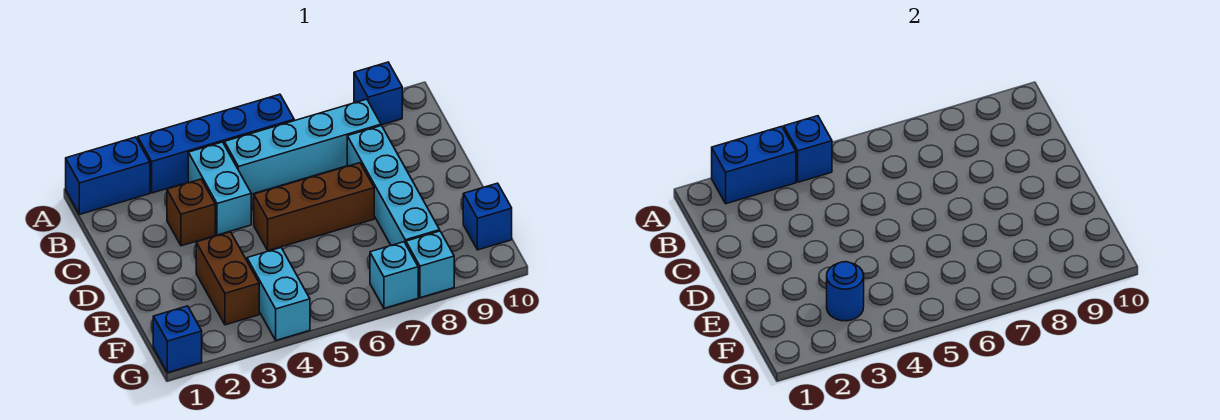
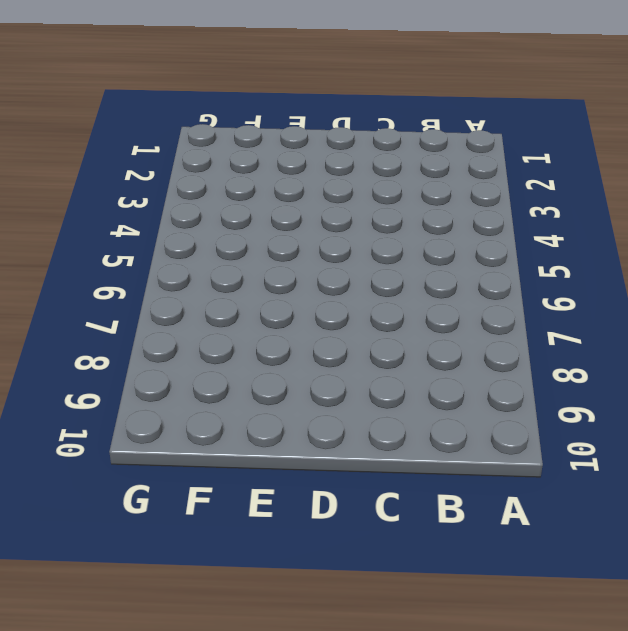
none -> blue 1x2 brick [66,137,150,214]
none -> blue 1x4 brick [138,94,294,193]
none -> blue 1x1 brick [354,62,402,125]

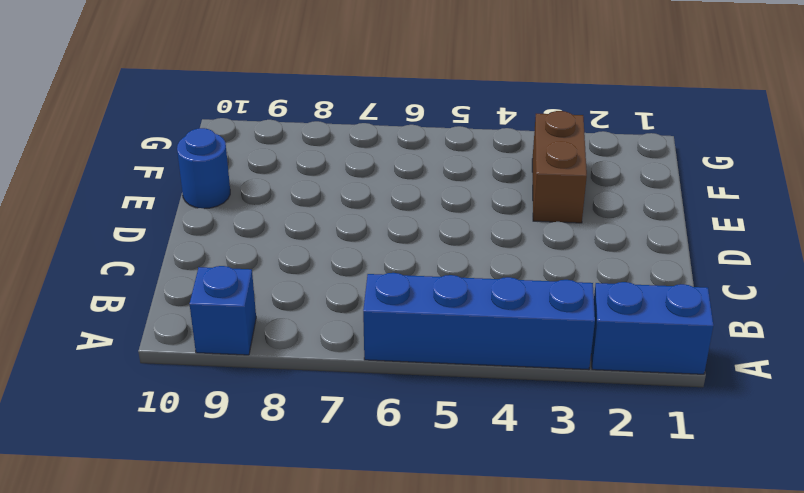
blue 1x1 round brick [177,128,230,209] -> blue 1x1 round brick moved to [827,262,864,321]
none -> cyan 1x2 brick [188,142,251,235]
none -> cyan 1x4 brick [224,99,381,194]
none -> brown 1x1 brick [167,179,215,246]

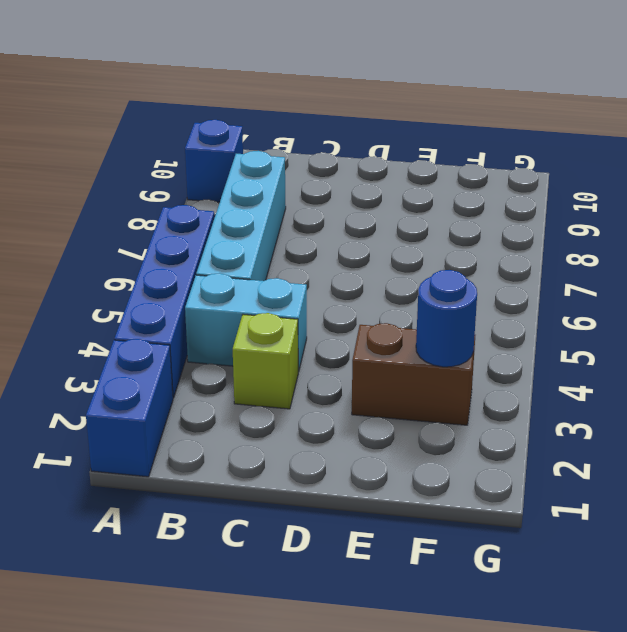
lime 1x1 brick [233,313,298,409] -> brown 1x1 brick [167,179,215,246]
none -> cyan 1x4 brick [347,126,440,246]
none -> brown 1x3 brick [254,163,374,251]
none -> cyan 1x2 brick [247,248,310,340]

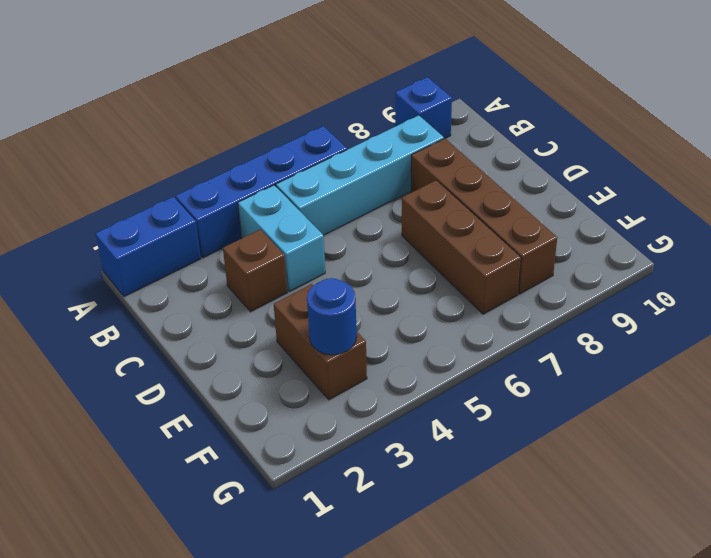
brown 1x4 brick [411,139,557,294] -> cyan 1x4 brick [347,126,440,246]
brown 1x3 brick [402,180,521,314] -> brown 1x3 brick turned to [254,163,374,251]
none -> cyan 1x2 brick [247,248,310,340]
none -> blue 1x1 brick [463,183,512,250]
none -> blue 1x1 brick [153,306,202,373]

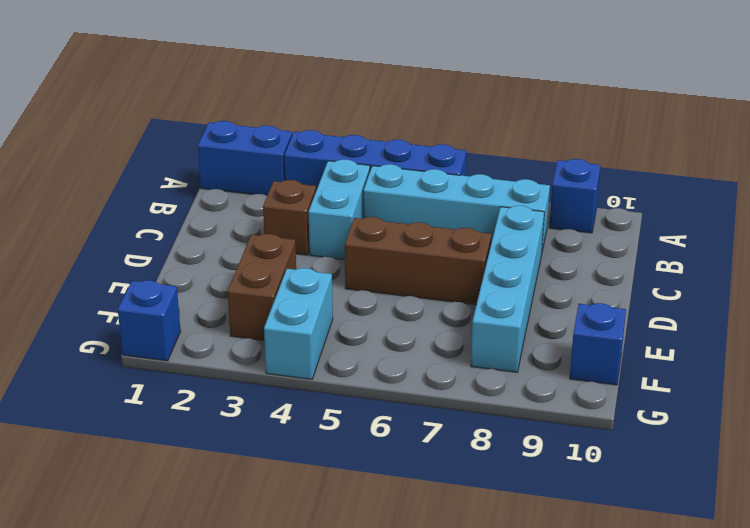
none -> cyan 1x1 brick [370,242,418,308]
none -> cyan 1x1 brick [406,231,454,298]
none -> blue 1x2 brick [712,126,796,204]

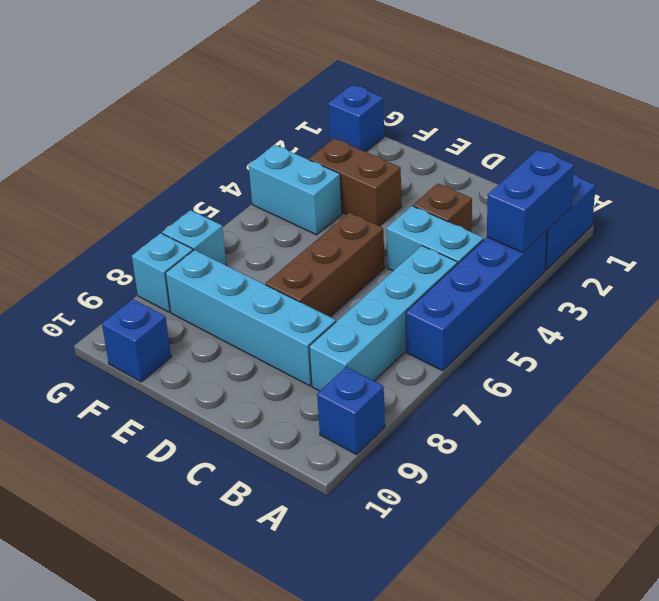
none -> blue 1x1 brick [784,116,832,182]
none -> blue 1x1 round brick [827,262,864,321]

